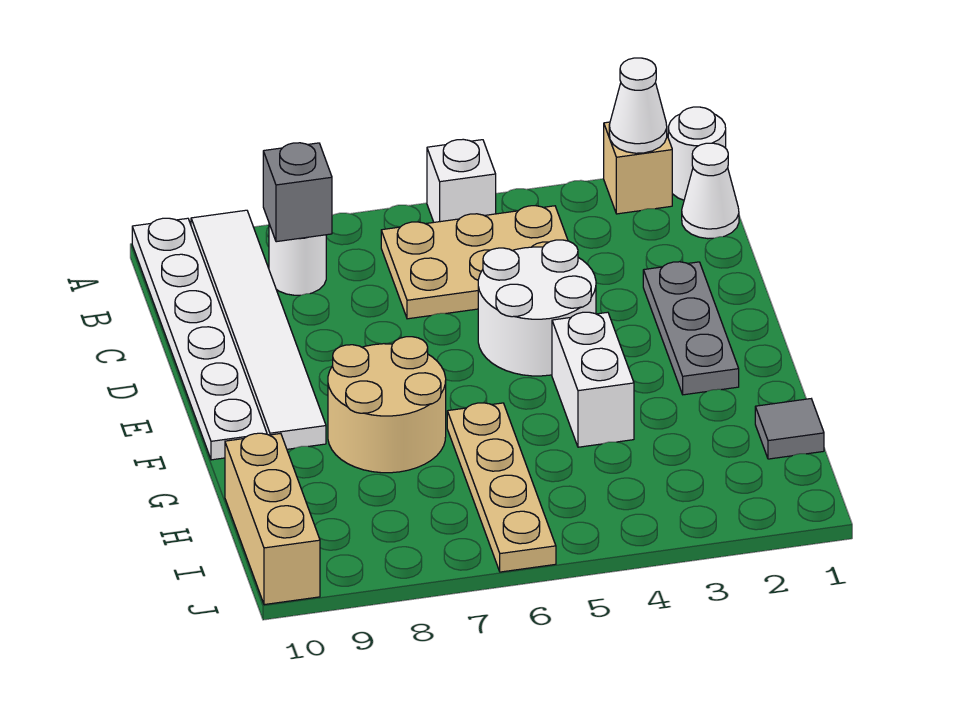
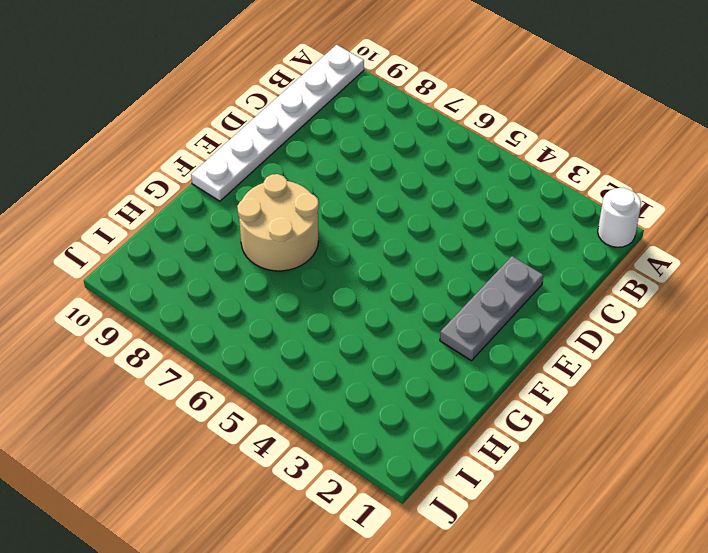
none -> tan 1x1 brick [604,122,672,214]
none -> white 1x1 brick [427,139,496,222]
none -> white 1x6 tile [191,210,326,449]

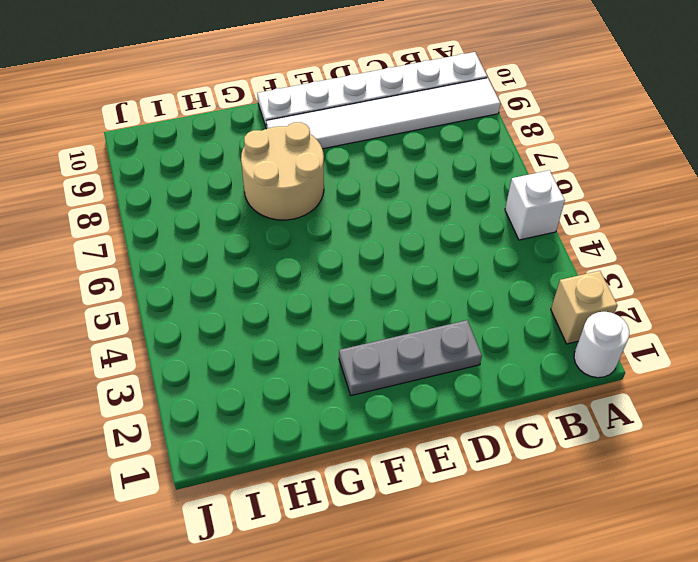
none -> white 1x1 cone [682,143,739,239]
none -> tan 2x3 plate [381,206,568,319]
none -> white 1x1 round brick [269,224,326,295]

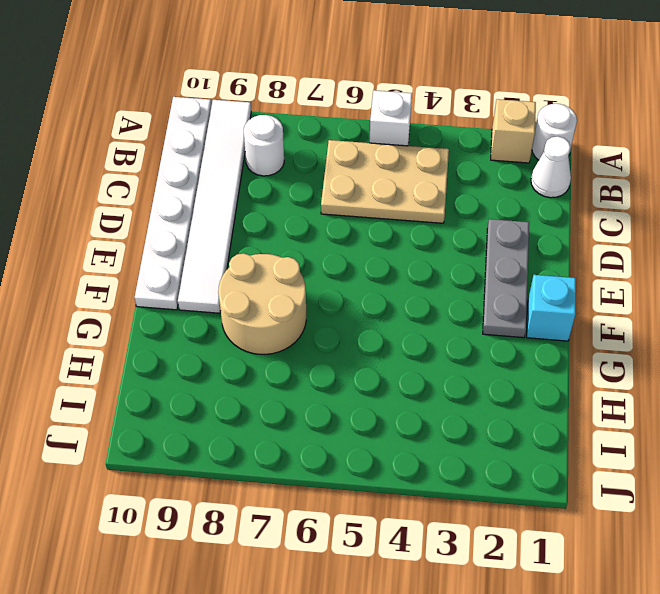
cyan 1x1 brick [527,275,576,341] -> none
none -> white 2x2 round brick [478,240,596,376]
none -> white 1x2 brick [552,312,634,447]
none -> tan 1x4 plate [447,403,556,572]

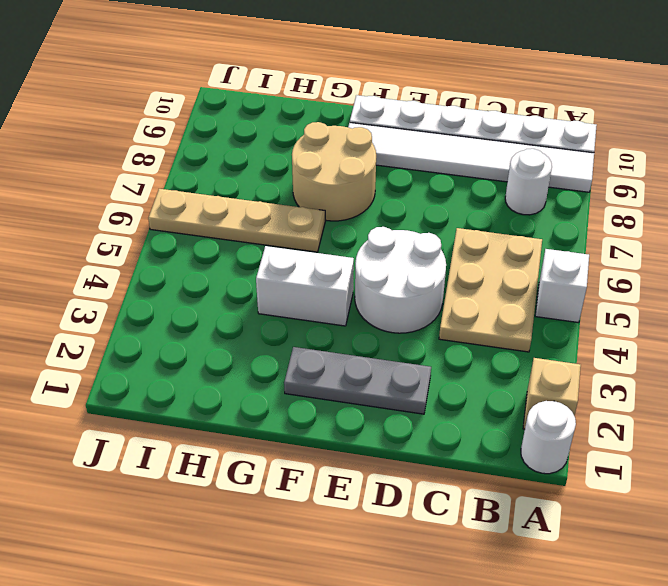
none -> white 1x1 cone [682,143,739,239]
none -> grey 1x1 tile [755,399,824,459]
none -> tan 1x3 brick [225,433,320,605]

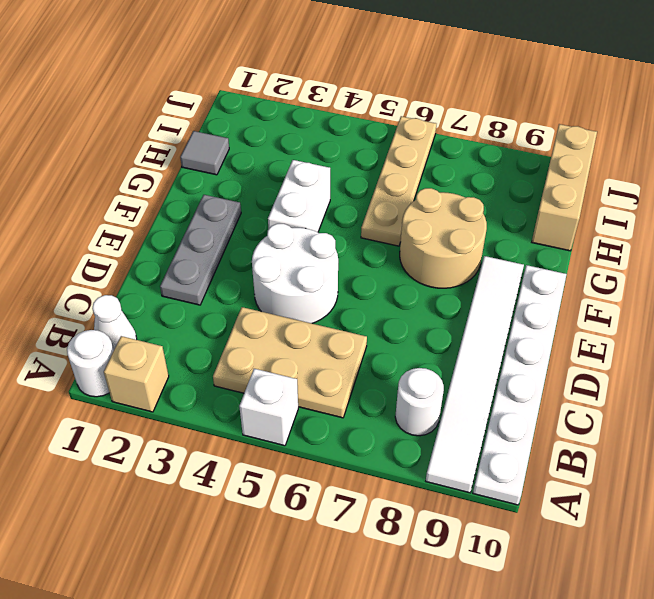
none -> white 1x1 cone [609,58,667,153]
none -> grey 1x1 brick [263,143,332,242]

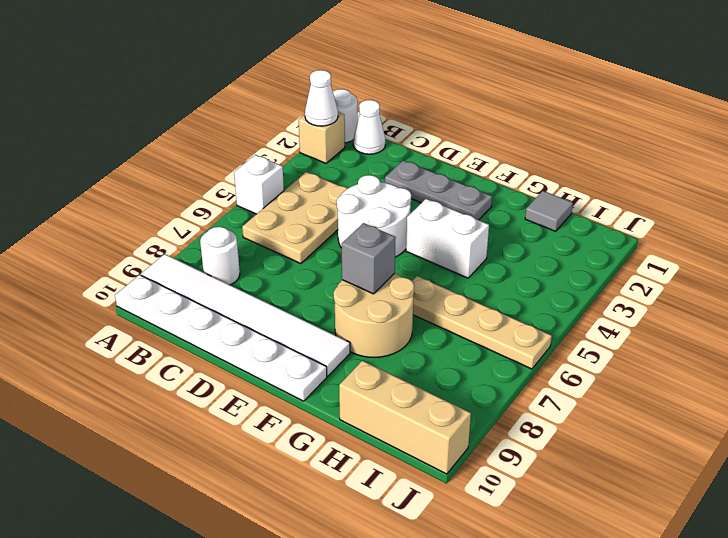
grey 1x1 brick [342,223,396,294] -> grey 1x1 brick moved to [263,143,332,242]

